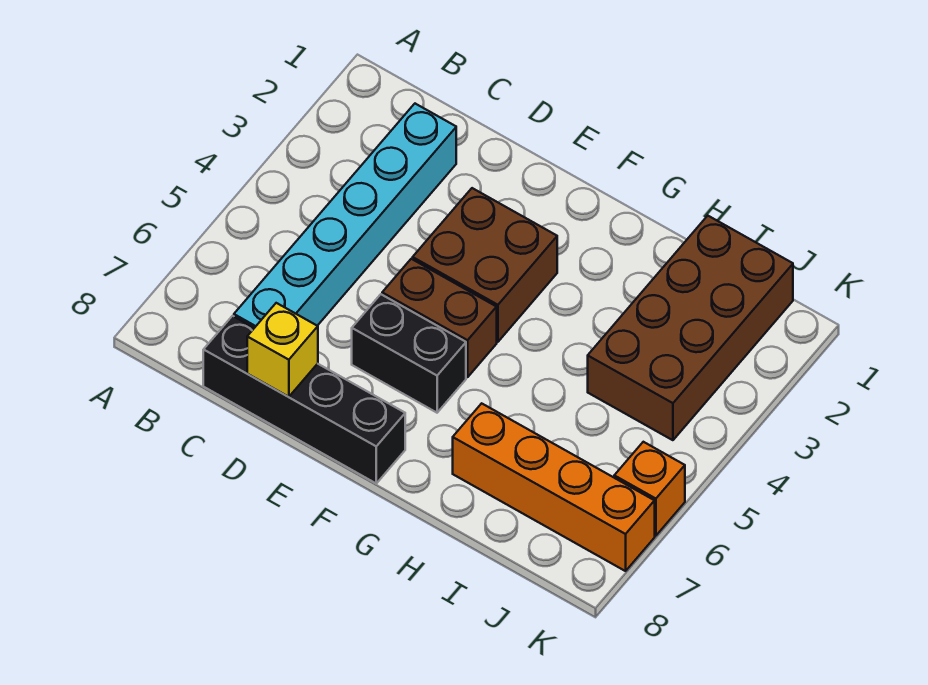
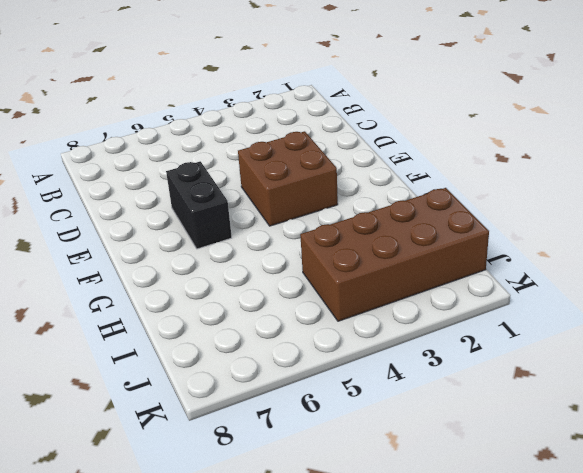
none -> cyan 1x6 brick [234,104,456,328]
none -> black 1x4 brick [203,316,405,483]

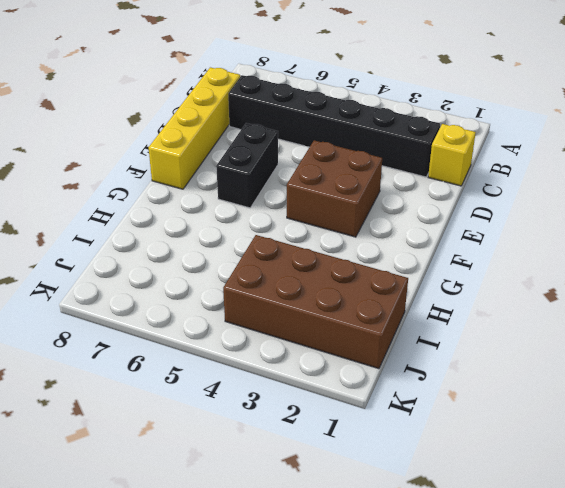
yellow 1x1 brick [428,124,476,186] -> yellow 1x1 brick moved to [247,303,318,397]
black 1x6 brick [228,75,440,177] -> cyan 1x6 brick [234,104,456,328]
yellow 1x4 brick [149,67,240,189] -> black 1x4 brick [203,316,405,483]
none -> brown 1x2 brick [382,259,497,377]
none -> orange 1x4 brick [453,403,655,571]

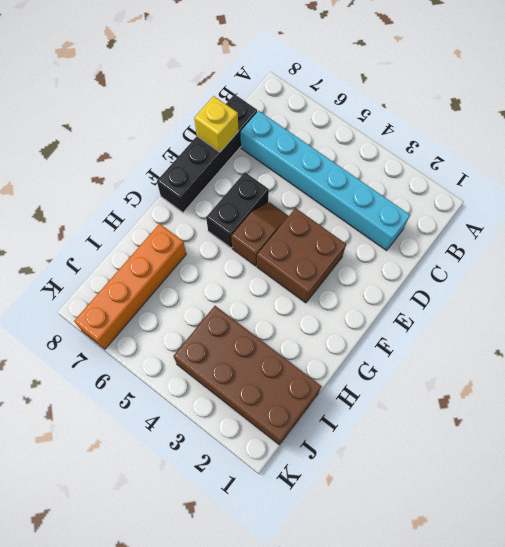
brown 1x2 slope [231,202,288,266] -> brown 1x2 brick [382,259,497,377]
none -> orange 1x1 brick [614,442,685,536]

